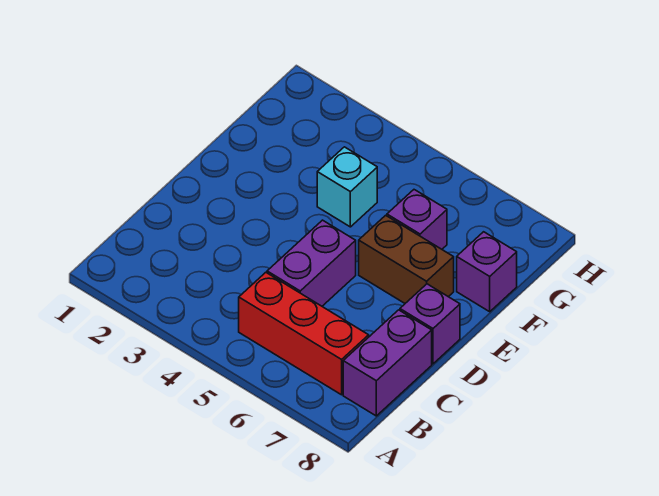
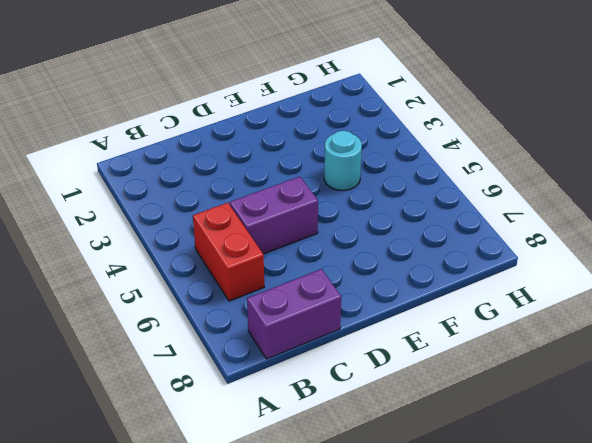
red 1x2 brick [193,203,264,301] -> red 1x3 brick [239,272,369,395]
cyan 1x1 round brick [324,131,362,190] -> cyan 1x1 brick [317,147,377,227]
none -> purple 1x1 brick [400,284,460,364]
none -> brown 1x2 brick [359,215,454,303]

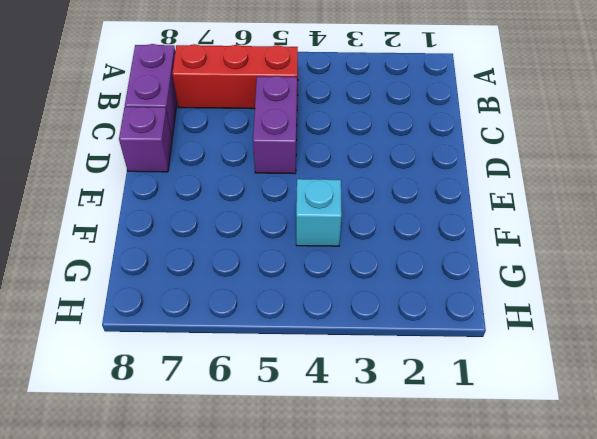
none -> brown 1x2 brick [359,215,454,303]
none -> purple 1x1 brick [387,190,447,249]

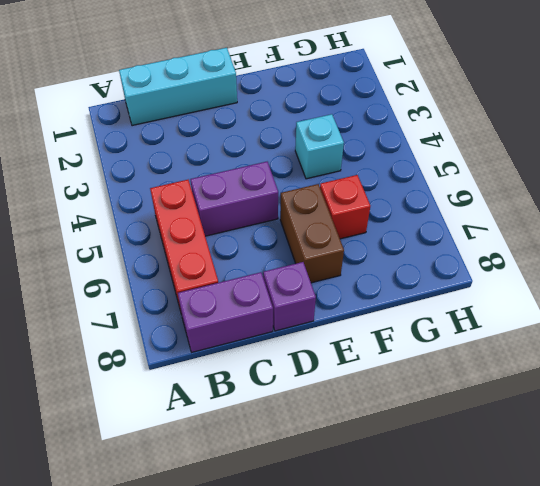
cyan 1x3 brick [119,48,237,126] -> none
red 1x1 brick [320,175,370,239] -> purple 1x1 brick [387,190,447,249]
none -> purple 1x1 brick [457,232,517,312]

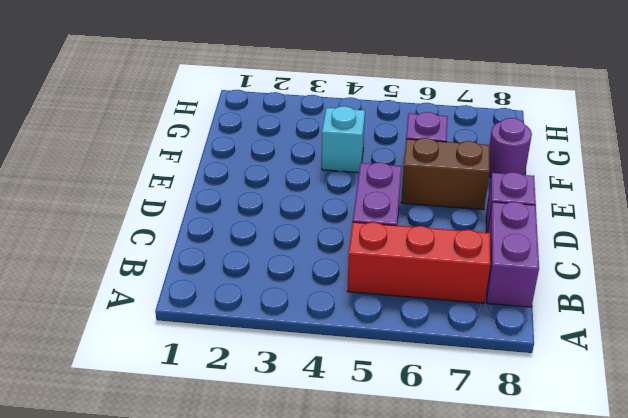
purple 1x1 round brick [489,118,532,178] -> purple 1x1 brick [457,232,517,312]

